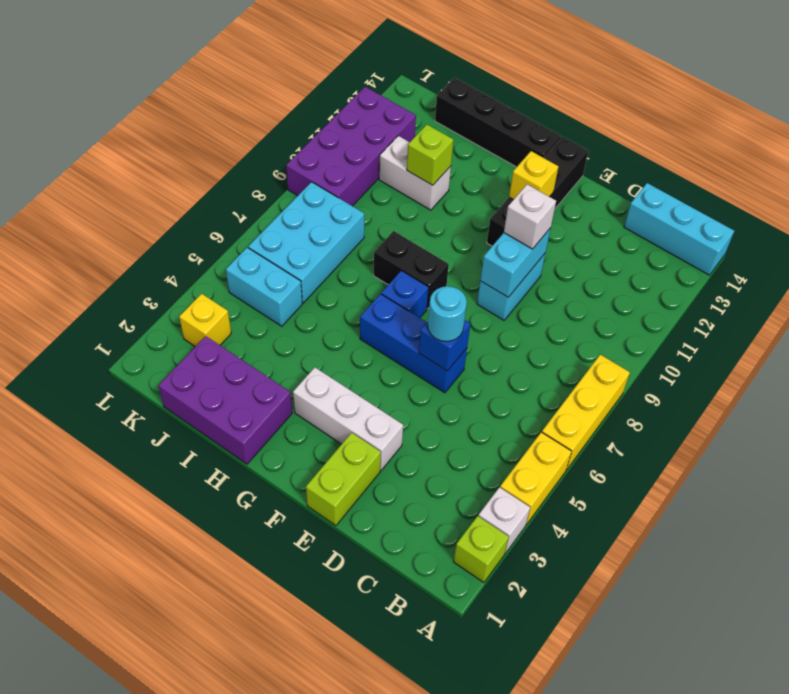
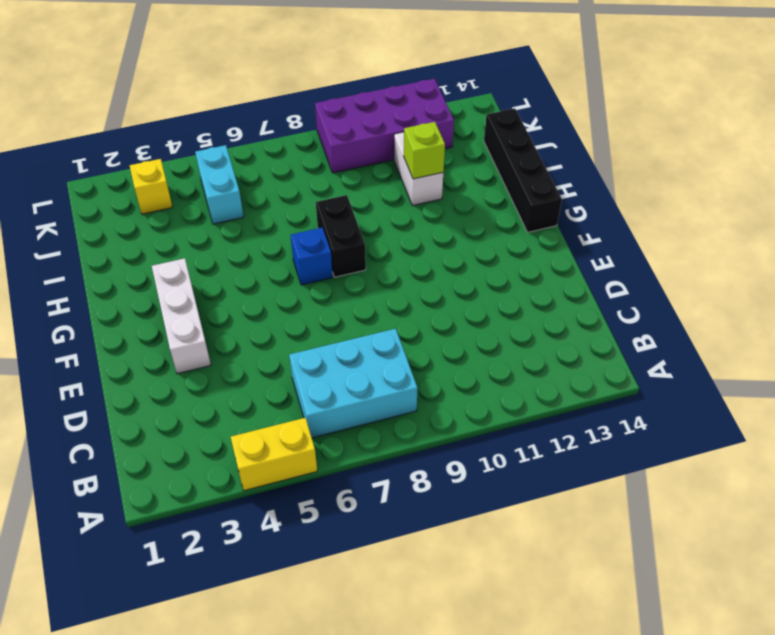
cyan 2x3 brick [289,329,418,438] -> cyan 2x3 brick moved to [248,182,364,303]
none -> lime 1x1 brick [454,516,509,583]
none -> white 1x1 brick [479,487,530,553]
none -> yellow 1x3 brick [542,355,630,470]

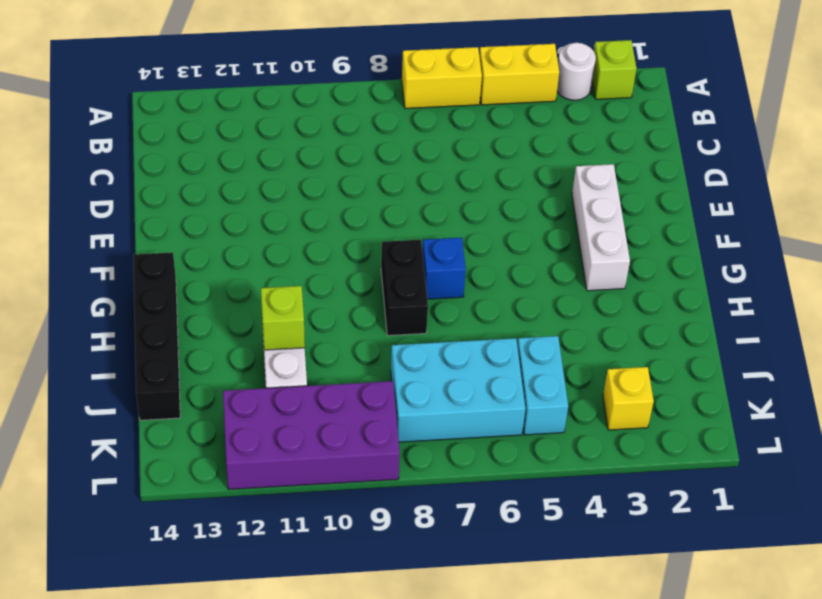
white 1x1 round brick [557,43,596,100] -> white 1x1 brick [479,487,530,553]
yellow 1x2 brick [402,47,482,108] -> yellow 1x3 brick [542,355,630,470]
none -> cyan 1x3 brick [624,183,734,275]
none -> lime 1x2 brick [306,433,381,526]
none -> blue 1x3 brick [360,294,467,393]

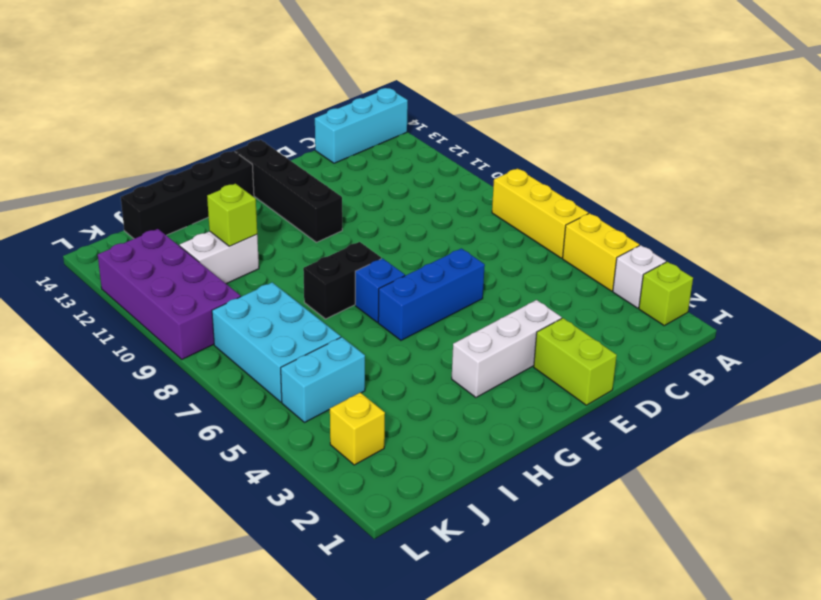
none -> cyan 1x2 brick [477,254,545,320]
none -> purple 2x3 brick [158,336,292,464]
none -> blue 1x1 brick [419,320,470,371]

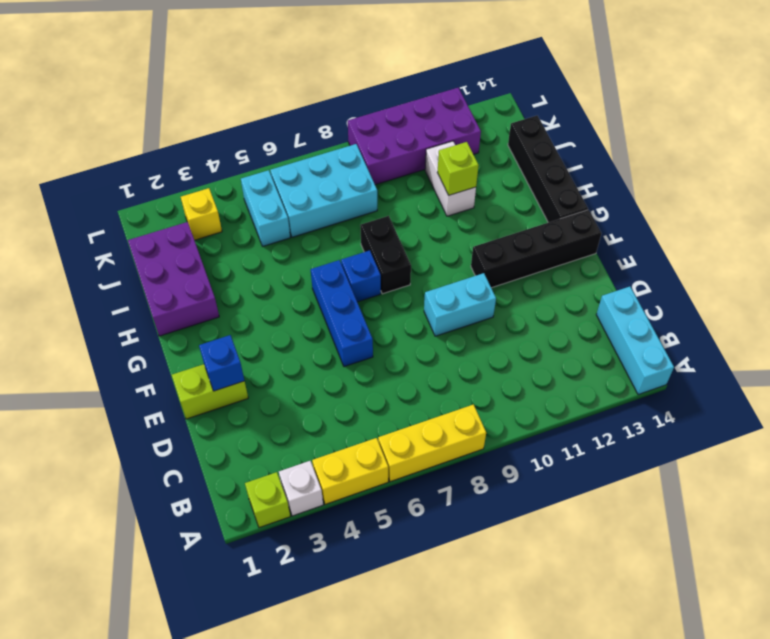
blue 1x1 brick [199,335,244,391] -> blue 1x1 brick moved to [419,320,470,371]
none -> white 1x3 brick [293,367,403,470]
none -> cyan 1x2 brick [480,228,551,297]
none -> yellow 1x1 brick [509,151,558,200]

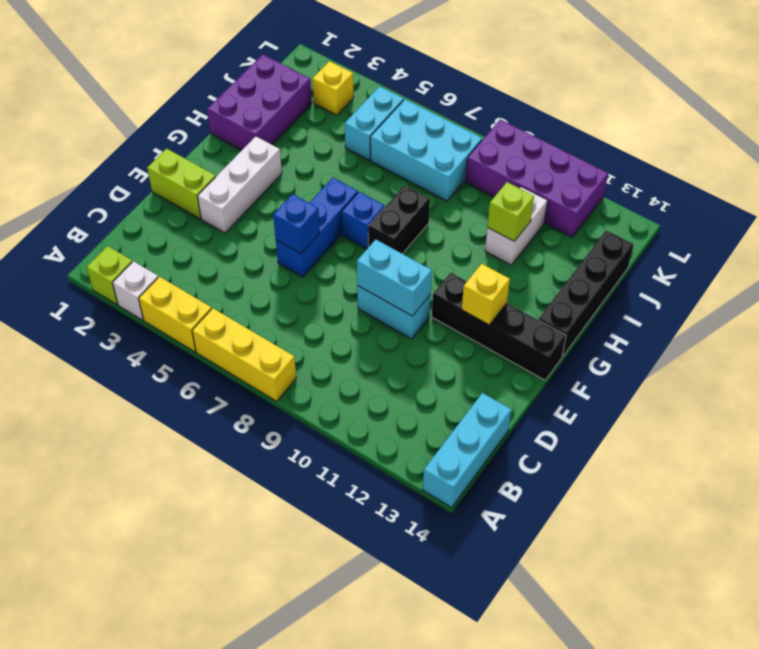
none -> cyan 1x1 round brick [428,286,467,342]
none -> white 1x1 brick [504,184,556,249]

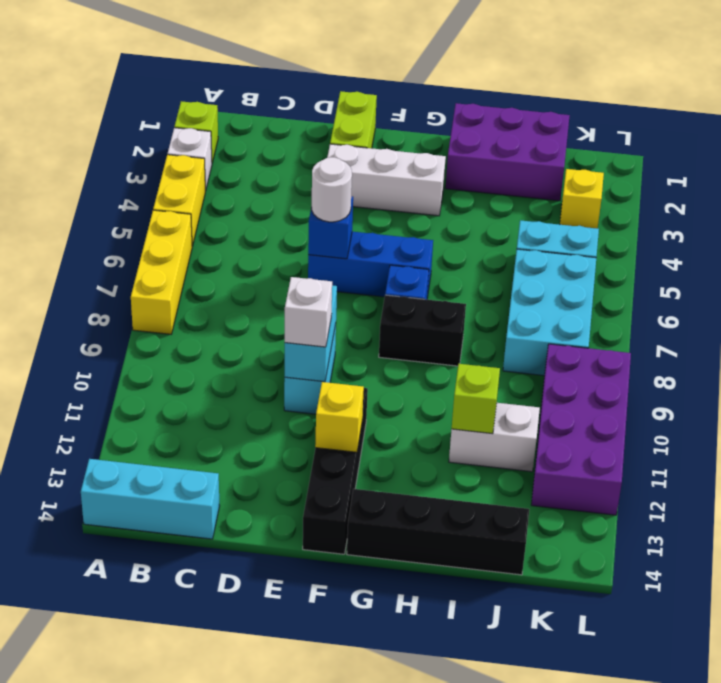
white 1x1 round brick [311,157,352,222] -> cyan 1x1 round brick [428,286,467,342]

